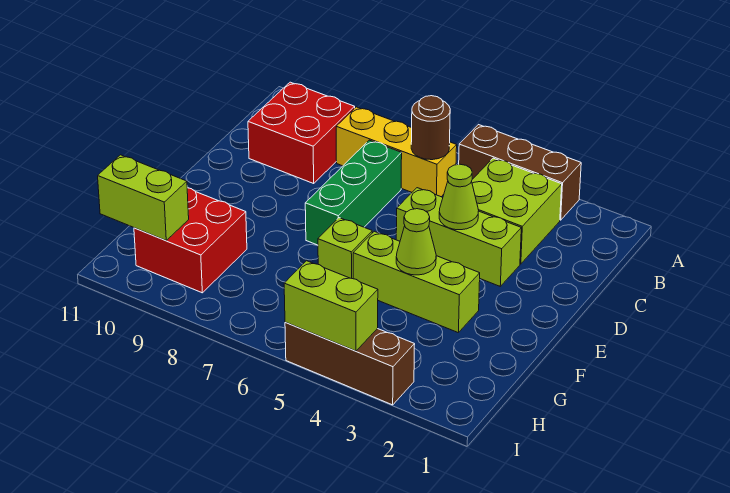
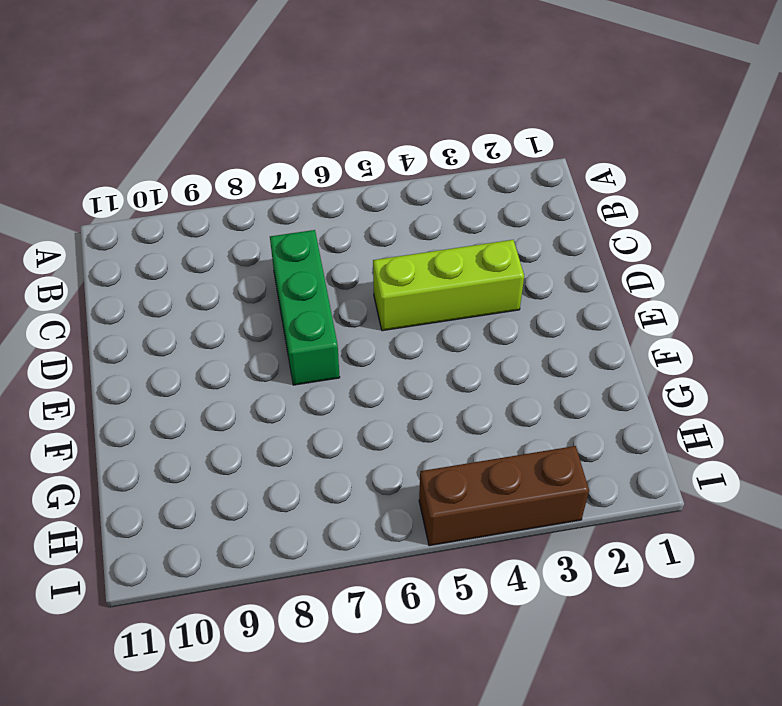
none -> brown 1x3 brick [459,125,581,220]
none -> lime 2x2 brick [472,158,562,264]
none -> yellow 1x3 brick [336,107,457,197]

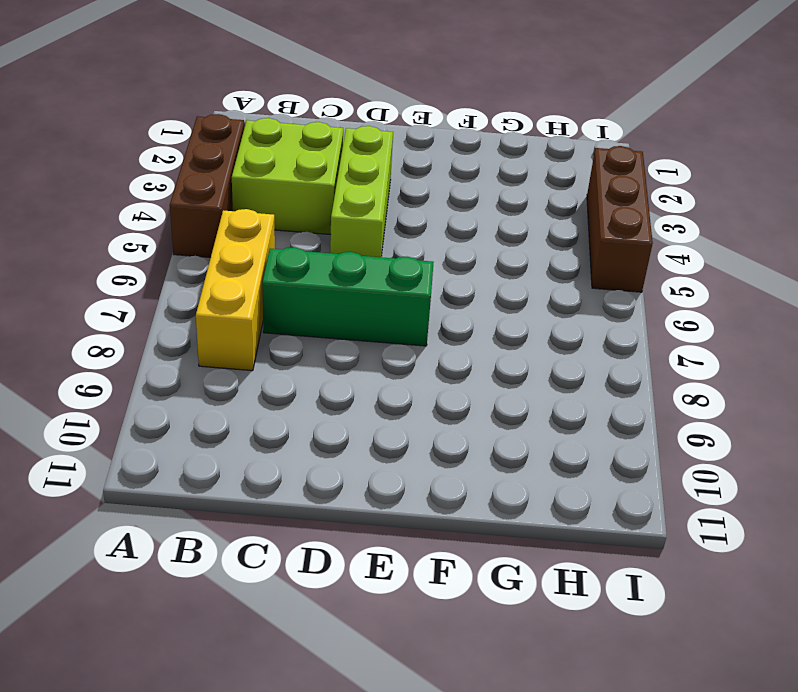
none -> red 2x2 brick [248,82,355,183]
none -> lime 1x3 brick [353,231,480,333]
none -> lime 1x1 brick [318,218,372,279]

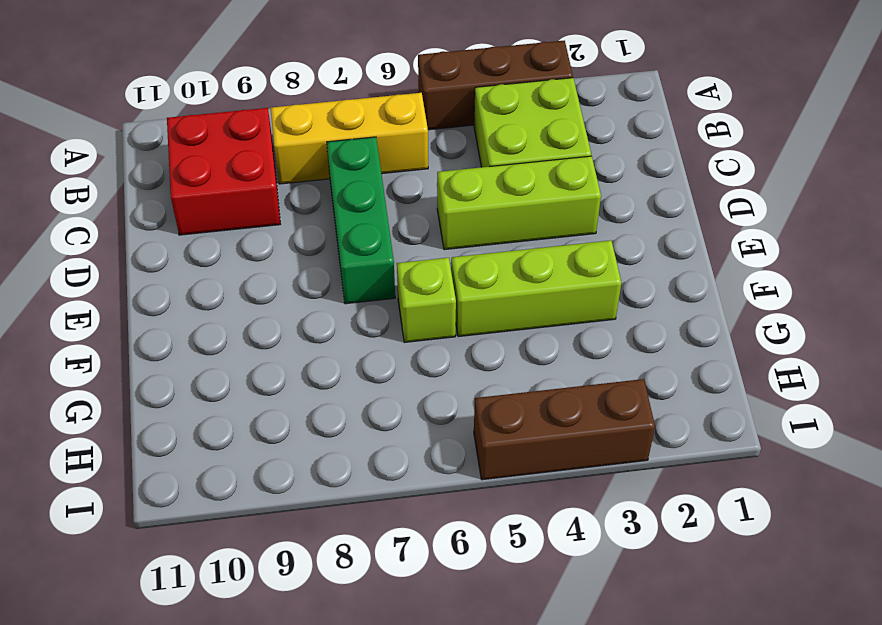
none -> red 2x2 brick [134,188,247,293]
none -> brown 1x1 round brick [411,96,450,160]
none -> lime 1x1 cone [439,164,479,230]

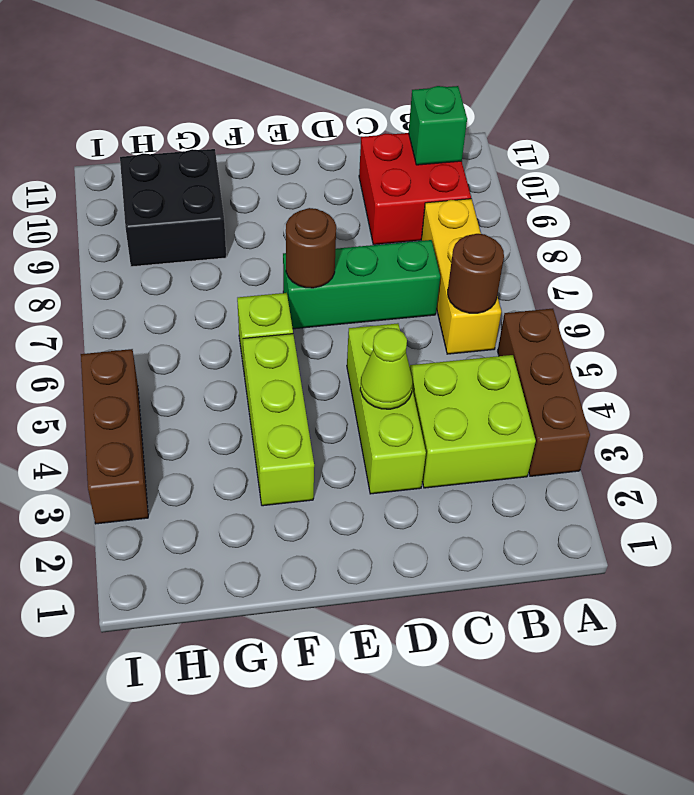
green 1x1 brick [408,86,467,165] -> none
brown 1x1 round brick [286,208,336,288] -> none
black 2x2 brick [120,149,226,267] -> red 2x2 brick [134,188,247,293]
none -> lime 1x1 cone [396,209,436,275]
none -> lime 1x2 brick [98,155,189,241]
none -> lime 1x2 brick [284,261,378,351]

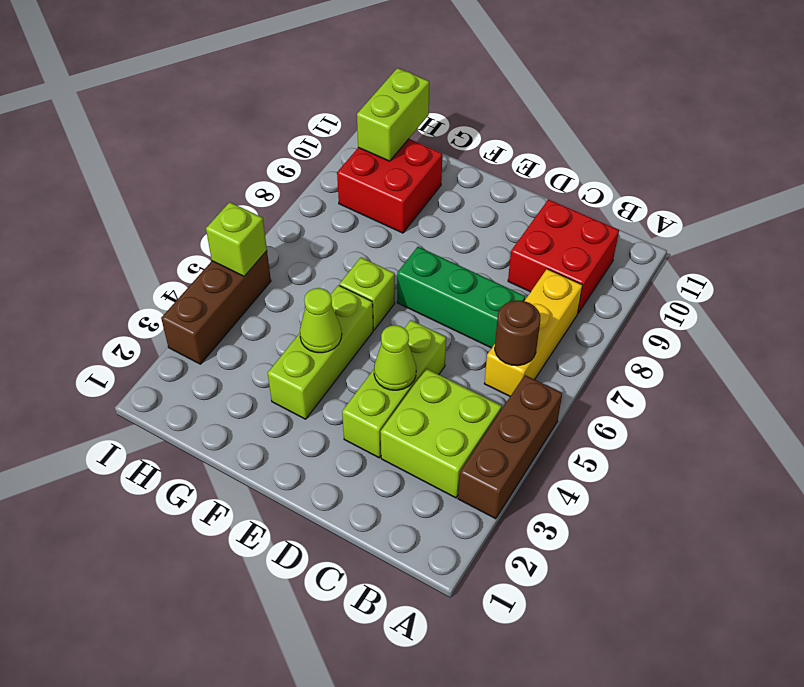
lime 1x1 brick [206,202,267,276] -> lime 1x2 brick [284,261,378,351]

